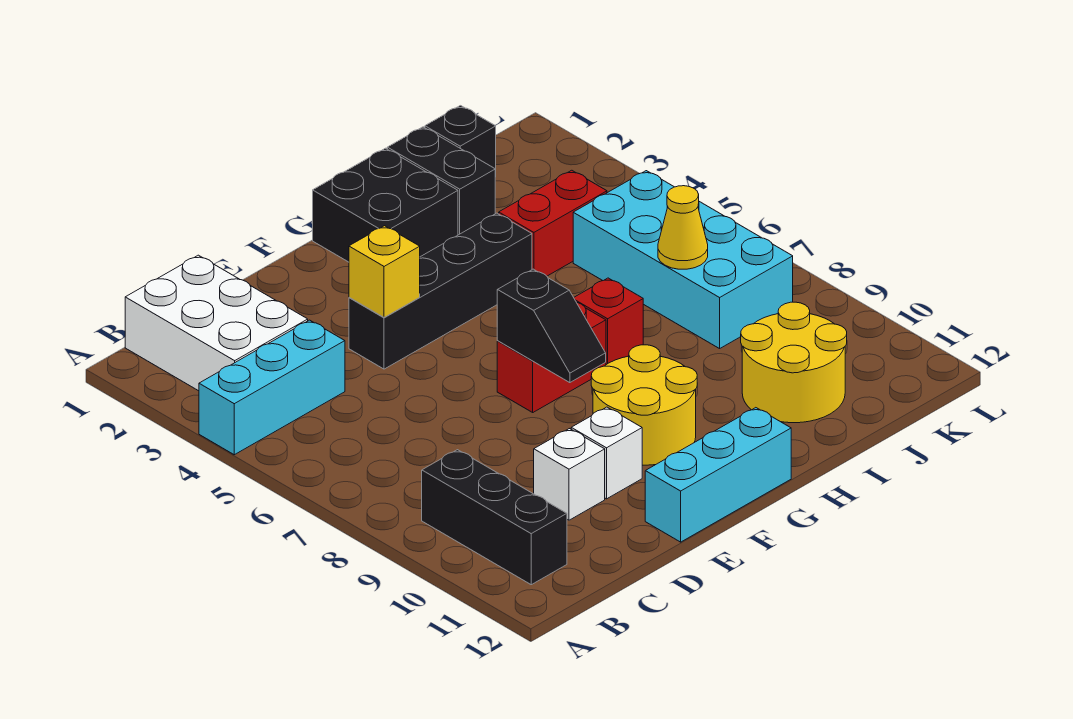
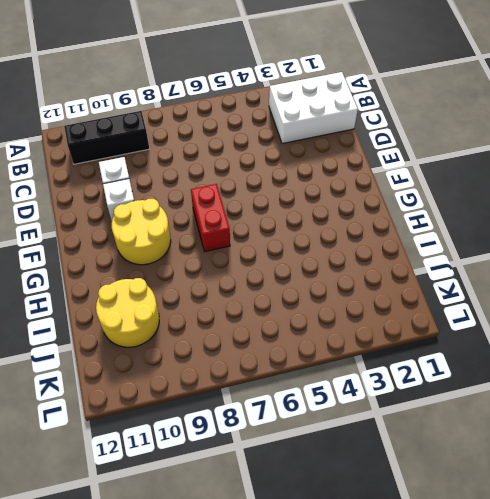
none -> cyan 1x3 brick [199,320,345,455]
none -> black 1x4 brick [349,213,532,369]
none -> cyan 1x3 brick [645,408,791,542]

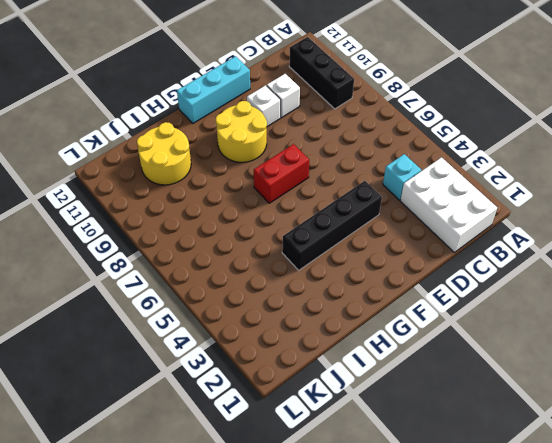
cyan 1x1 brick [383,154,421,200] -> cyan 1x3 brick [199,320,345,455]
none -> black 2x2 brick [313,148,458,262]
none -> red 1x1 brick [574,278,643,365]
none -> black 1x2 brick [387,127,495,235]

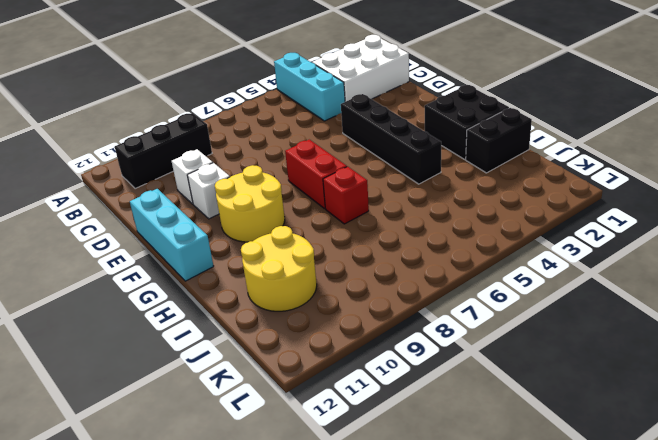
none -> red 1x2 brick [499,170,607,276]
none -> black 1x1 brick [425,106,496,177]
none -> cyan 2x4 brick [573,171,793,349]

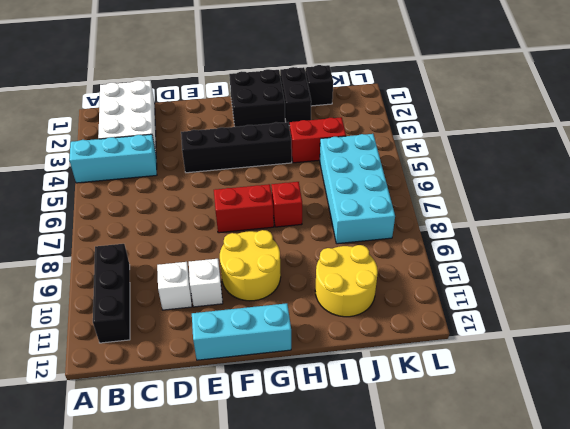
none -> yellow 1x1 brick [349,226,420,317]
none -> black 1x2 slope [497,269,606,383]
none -> yellow 1x1 cone [658,186,708,269]

